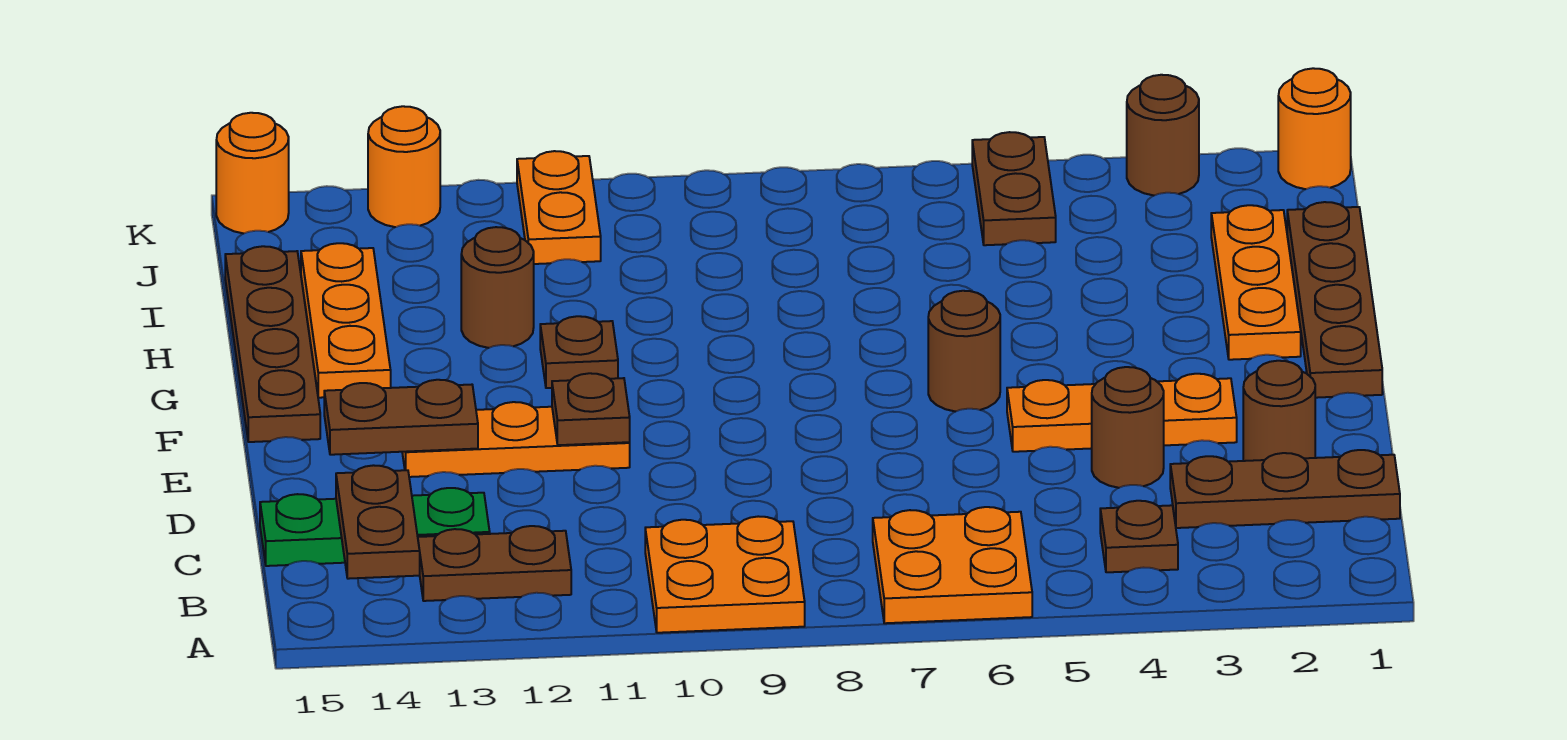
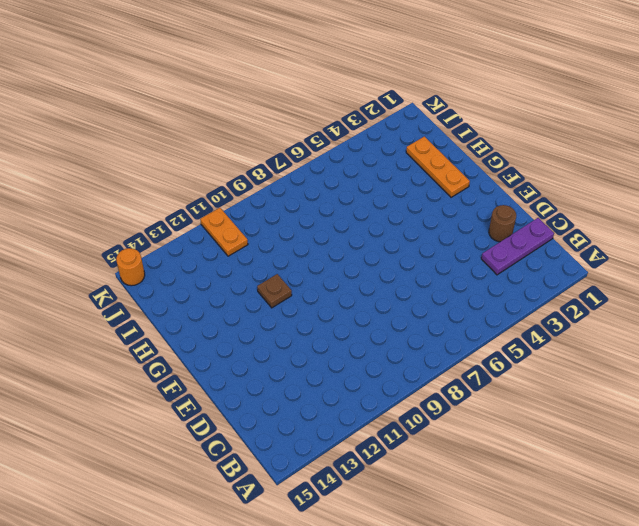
purple 1x3 plate [481,218,554,275] -> brown 1x3 plate [1170,450,1400,528]
none -> orange 2x2 plate [873,507,1032,623]
none -> orange 2x2 plate [645,516,805,633]
none -> brown 1x1 plate [1100,501,1178,572]

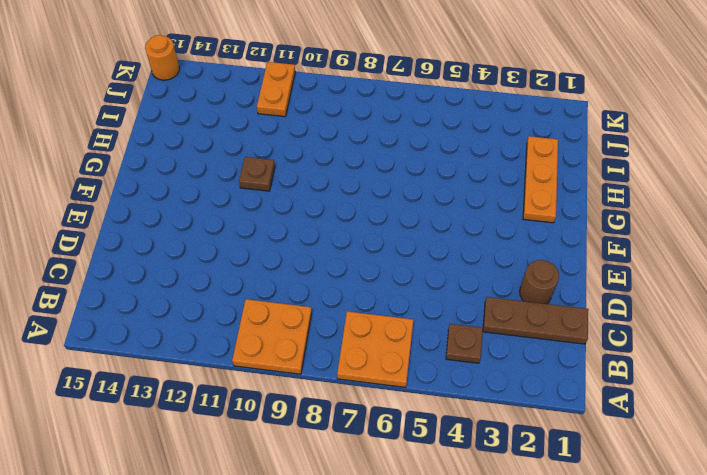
none -> brown 1x2 plate [418,526,571,601]
none -> green 1x3 plate [260,488,490,566]
none -> brown 1x1 round brick [1092,367,1164,488]

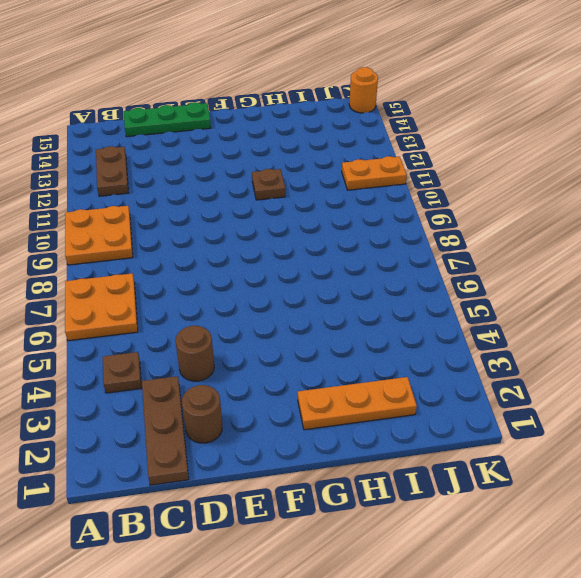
green 1x3 plate [124,102,211,137] -> green 1x3 plate turned to [260,488,490,566]
none -> orange 1x3 plate [1007,374,1237,452]
none -> orange 1x3 plate [402,402,630,477]
none -> brown 1x4 plate [1287,202,1382,398]

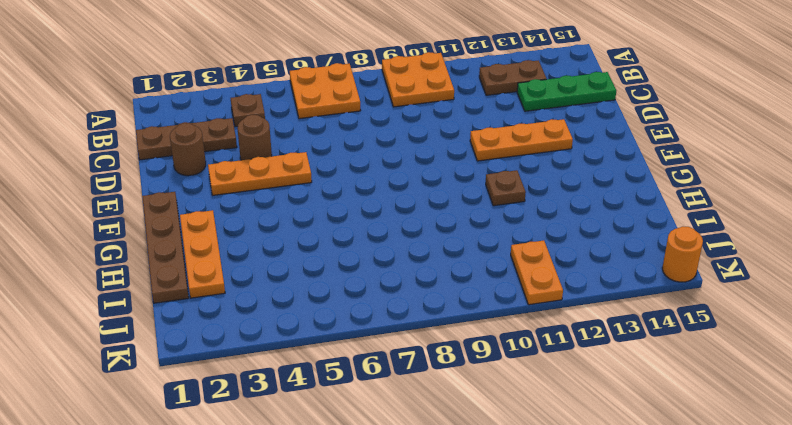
none -> brown 1x1 round brick [928,291,1000,412]
none -> brown 1x4 plate [225,246,320,442]
none -> orange 1x3 plate [301,243,391,398]

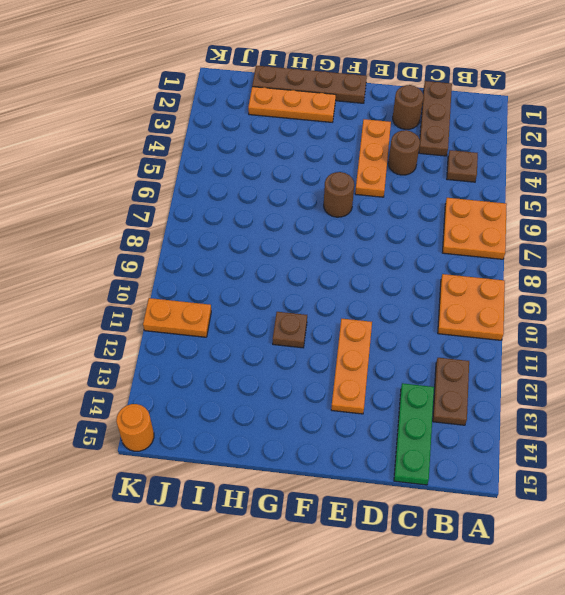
none -> brown 1x4 plate [225,246,320,442]
none -> orange 1x3 plate [301,243,391,398]
none -> brown 1x1 round brick [461,227,534,348]

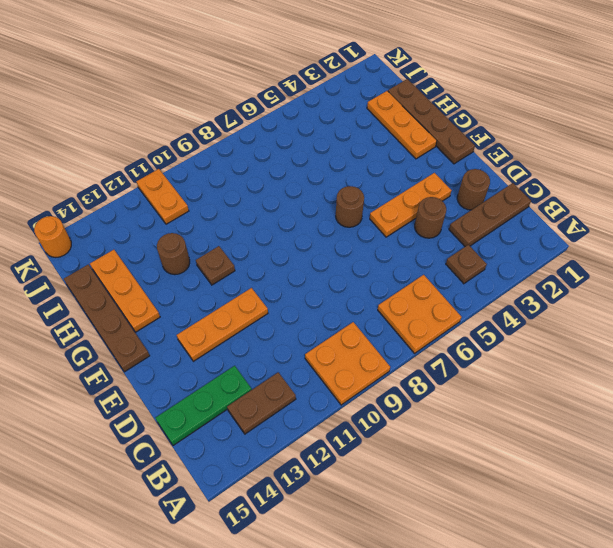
none -> brown 1x2 plate [972,132,1056,245]
none -> orange 1x1 round brick [1278,68,1351,189]
none -> brown 1x1 round brick [1127,75,1199,195]

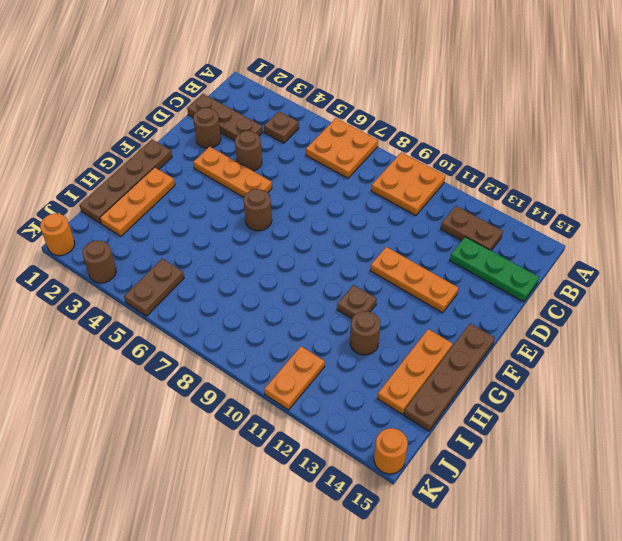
none -> orange 1x1 round brick [368,106,440,227]
none -> brown 1x2 plate [336,465,420,579]
none -> brown 1x1 plate [552,373,630,445]

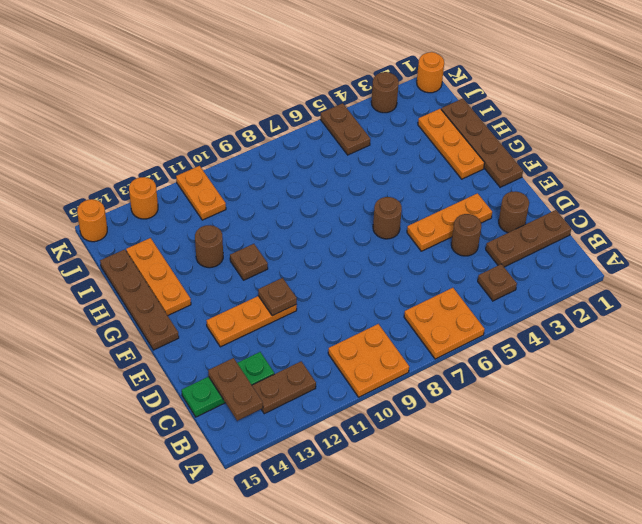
none -> brown 1x2 plate [324,380,478,455]

